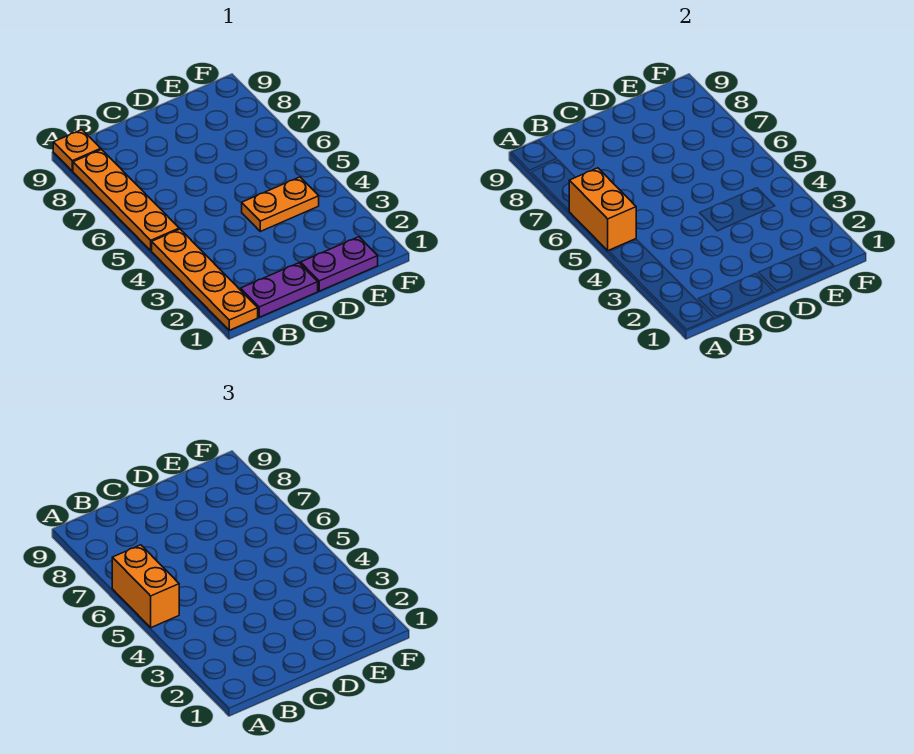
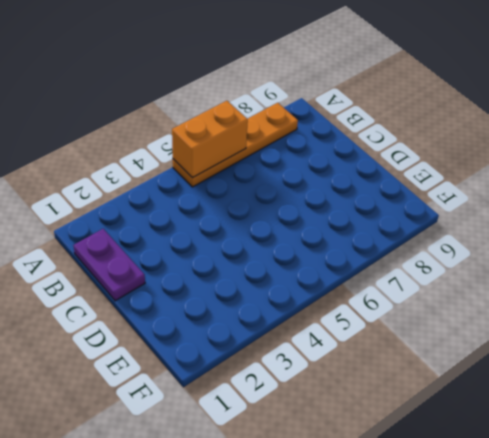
none -> orange 1x4 plate [152,229,258,330]
none -> orange 1x1 plate [53,130,101,171]

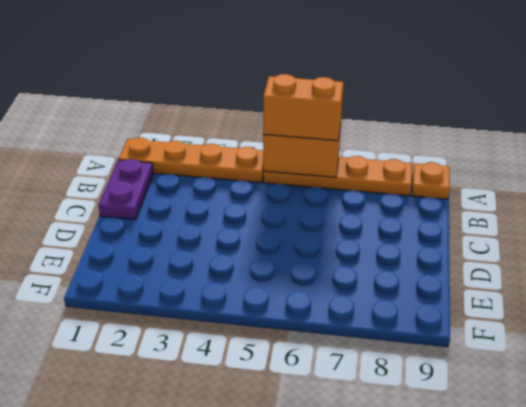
none -> purple 1x2 plate [300,237,378,291]
none -> orange 1x2 plate [242,177,319,231]

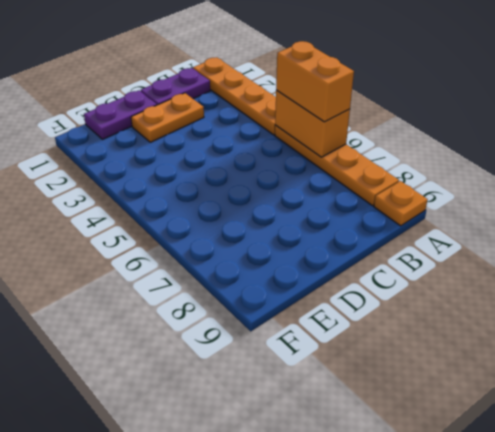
orange 1x2 plate [131,93,204,142] -> orange 1x2 plate moved to [242,177,319,231]

